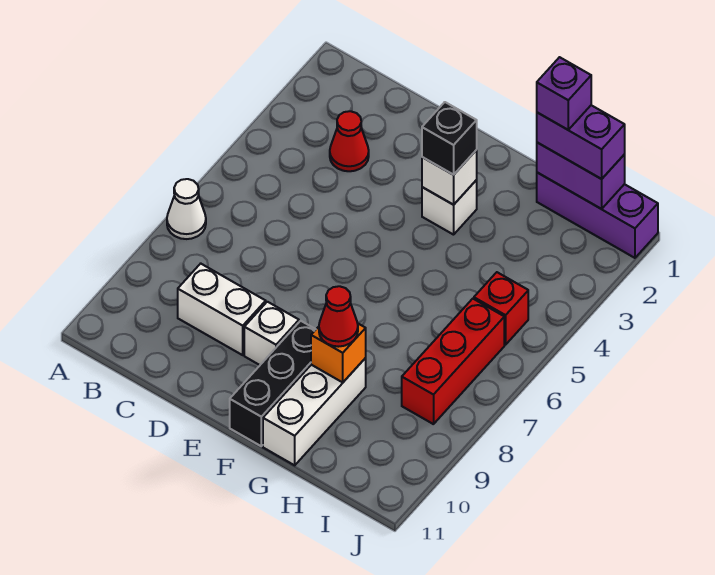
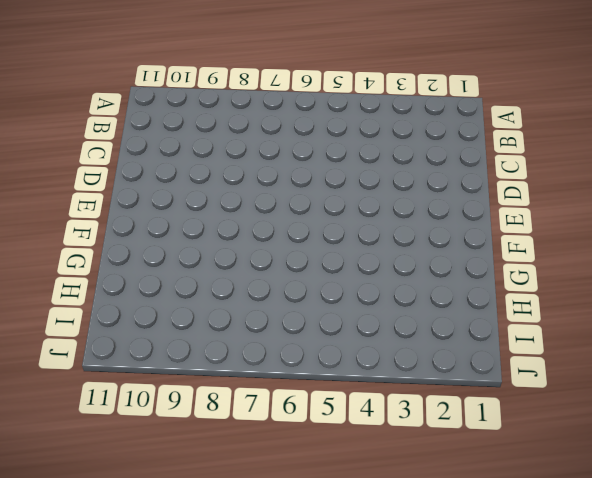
none -> white 1x1 cone [167,179,206,239]
none -> red 1x1 cone [330,111,369,171]
none -> white 1x2 brick [178,264,266,355]

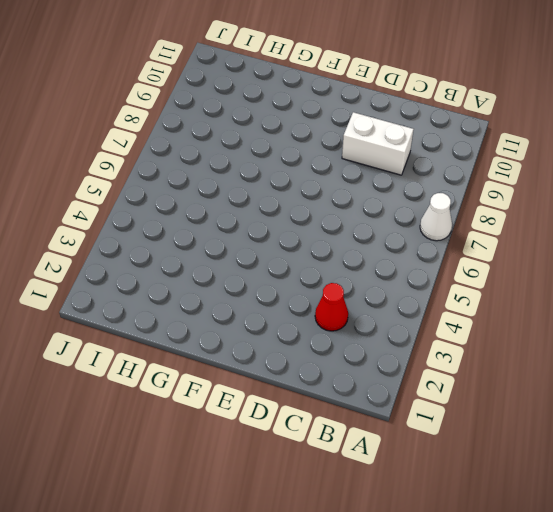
none -> white 1x1 brick [244,302,299,365]
none -> white 1x1 brick [422,180,477,235]
none -> black 1x3 brick [230,321,316,446]

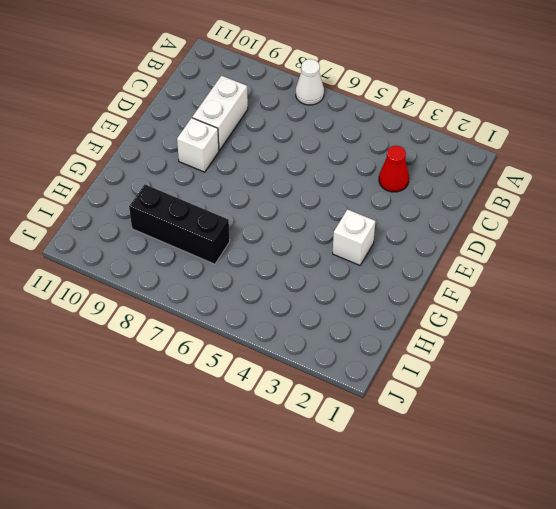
black 1x3 brick [129,184,230,264] -> black 1x3 brick moved to [230,321,316,446]
none -> white 1x3 brick [263,358,366,465]
none -> purple 1x3 brick [537,173,658,258]
none -> red 1x1 brick [474,272,528,345]

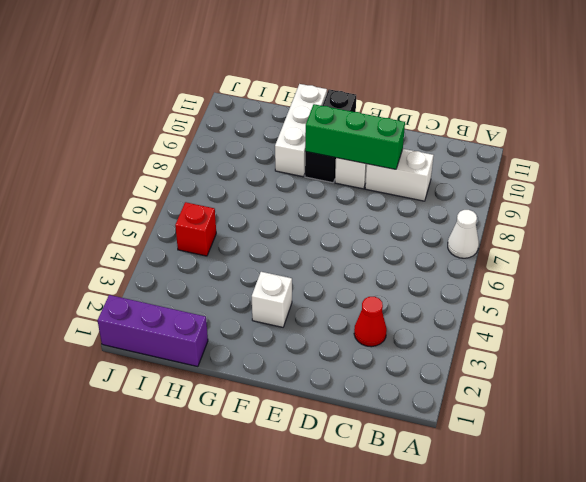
green 1x3 brick [305,104,405,169] -> none
none -> red 1x3 brick [402,299,504,424]
none -> white 1x1 brick [422,150,477,205]
none -> orange 1x1 brick [311,323,366,382]

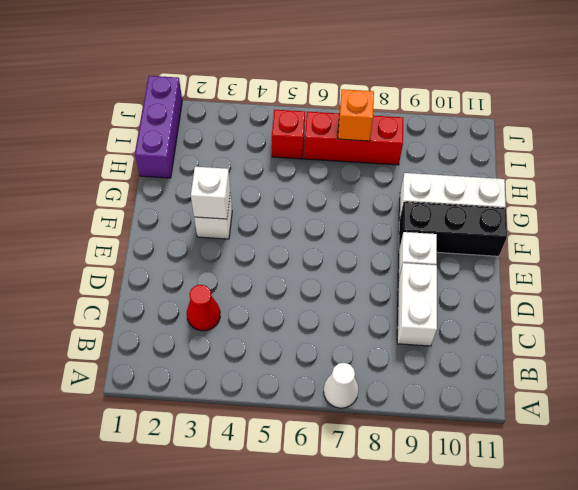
orange 1x1 brick [338,89,374,141] -> orange 1x1 brick moved to [311,323,366,382]
none -> purple 1x2 brick [537,143,625,209]
none -> black 1x1 brick [422,102,477,175]
none -> red 1x1 cone [319,286,358,347]

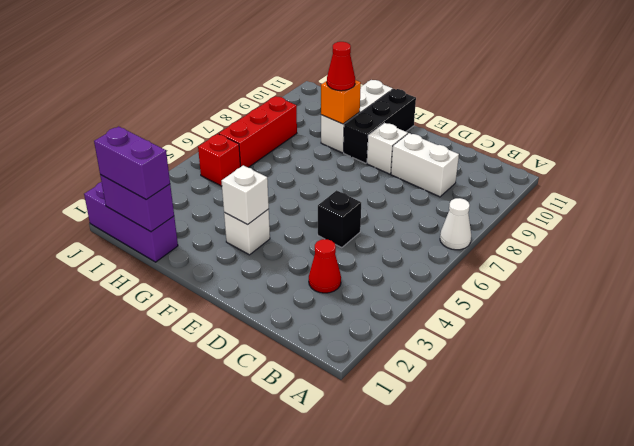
black 1x1 brick [318,190,361,248] -> black 1x1 brick moved to [422,102,477,175]
none -> purple 1x1 brick [537,57,591,130]

